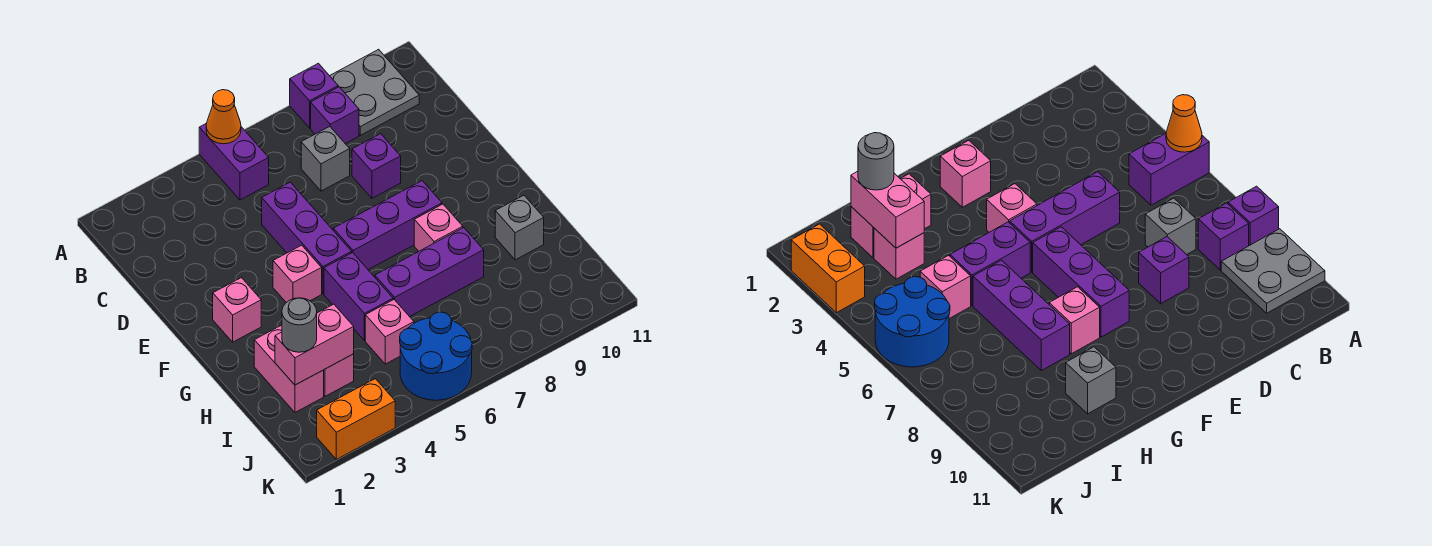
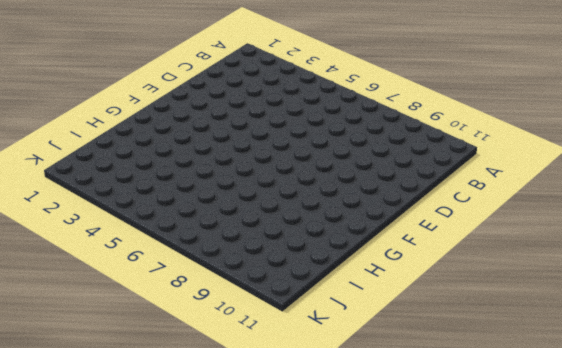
none -> purple 1x2 brick [199,123,269,200]
none -> purple 1x1 brick [290,63,338,128]
none -> grey 2x2 plate [330,49,419,135]

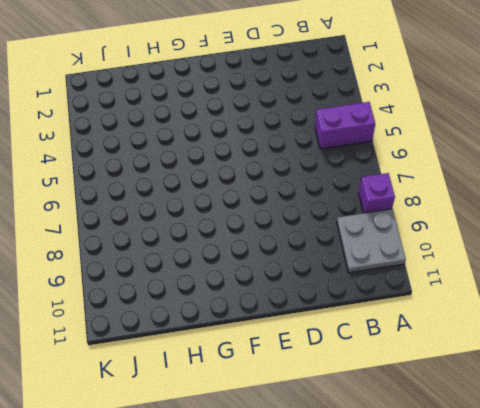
none -> purple 1x1 brick [311,87,359,144]
none -> grey 1x1 brick [301,126,350,191]
none -> purple 1x3 brick [262,182,352,294]

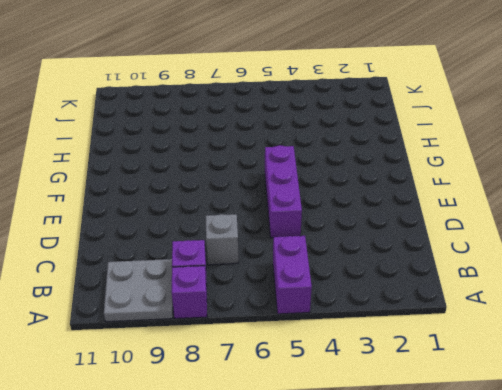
none -> purple 1x1 brick [352,134,401,198]
none -> pink 1x1 brick [213,278,261,342]
none -> pink 1x1 brick [273,245,322,303]

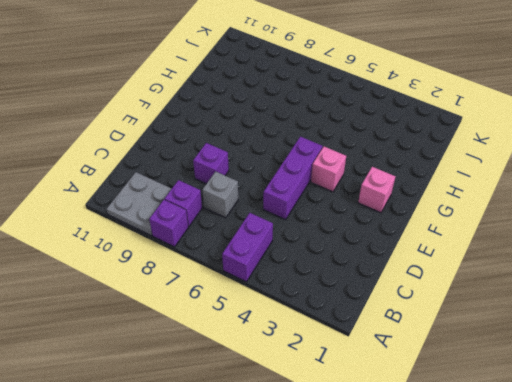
none -> purple 1x3 brick [333,181,442,270]
none -> purple 1x2 brick [324,253,393,341]
none -> pink 1x1 brick [414,204,463,251]

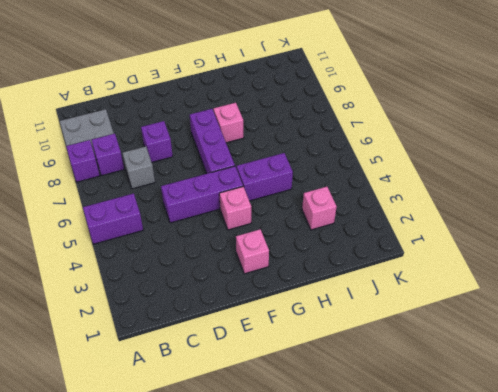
none -> pink 1x2 brick [254,325,324,412]
none -> purple 1x3 brick [375,228,484,317]
none -> grey 1x1 brick [495,195,544,260]

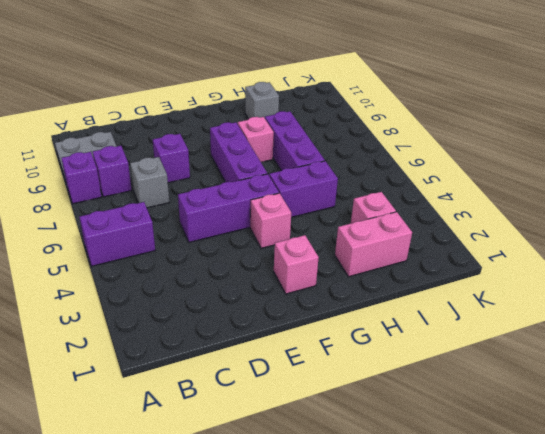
none -> pink 1x1 brick [365,300,414,364]
none -> blue 2x2 round brick [400,312,472,400]
none -> orange 1x2 brick [317,379,395,459]

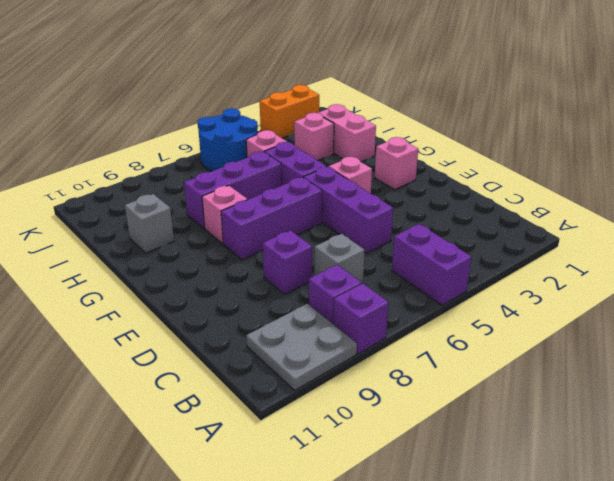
none -> orange 1x1 cone [206,90,241,144]
none -> pink 1x2 brick [275,304,354,385]
none -> grey 1x1 round brick [282,298,317,352]

